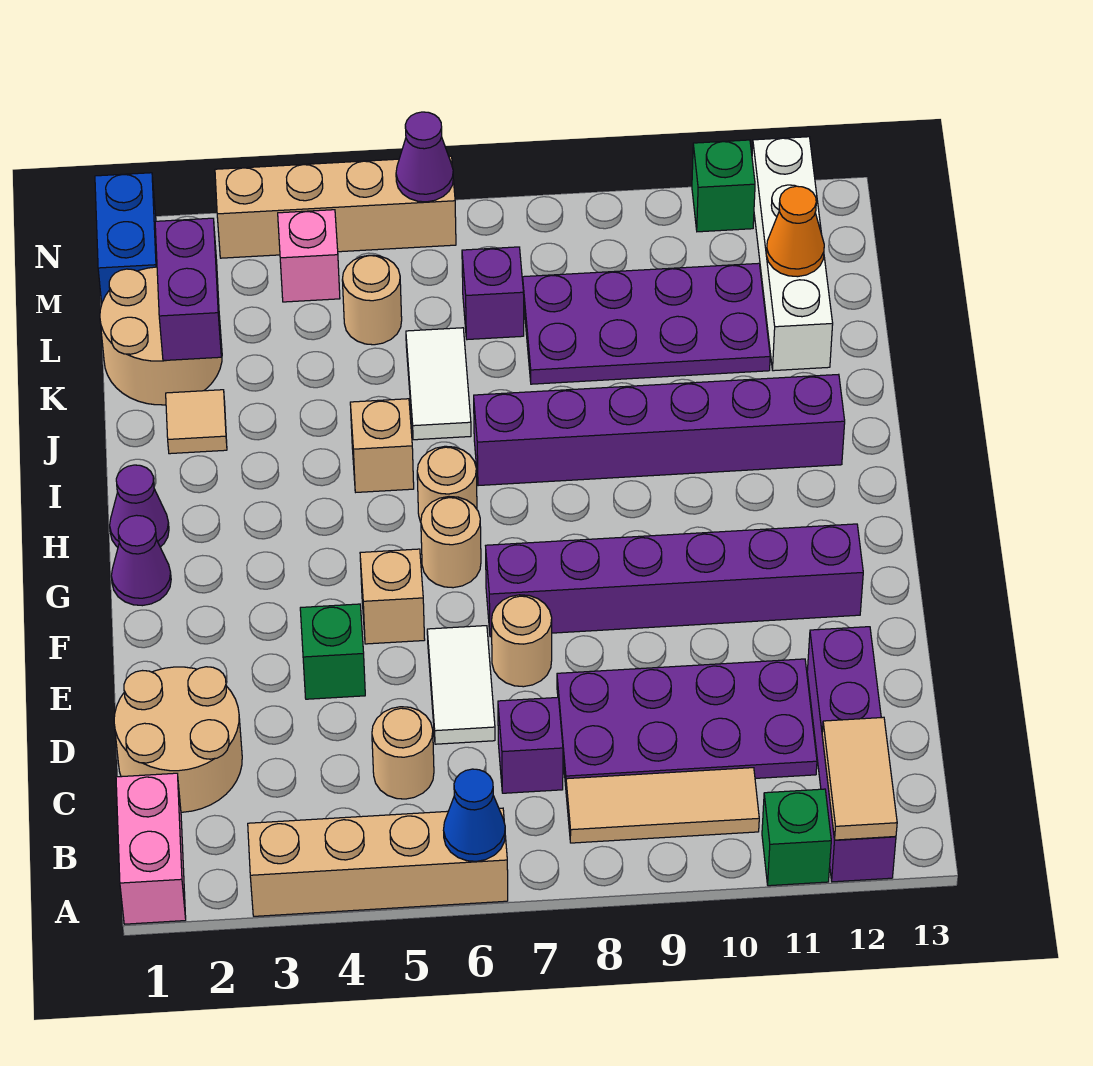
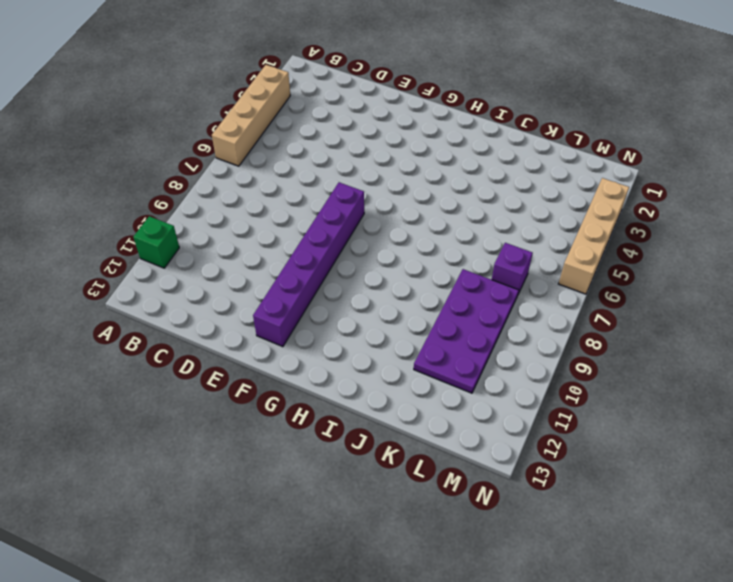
none -> pink 1x2 brick [116,773,186,924]
none -> purple 1x4 brick [807,627,896,882]
none -> tan 1x3 tile [566,768,759,843]
none -> tan 2x2 round brick [114,667,242,812]

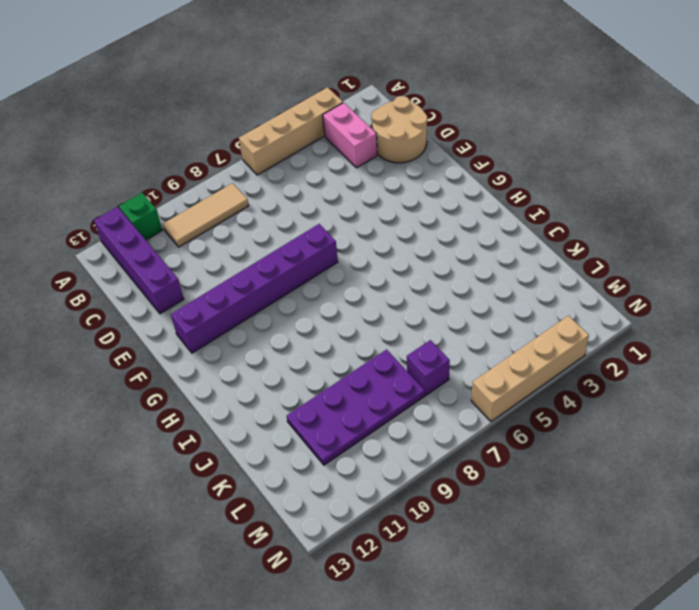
pink 1x2 brick [323,103,377,168] -> pink 1x2 brick moved to [116,773,186,924]
none -> tan 1x1 round brick [372,707,434,799]
none -> purple 1x1 brick [498,697,563,793]
none -> purple 2x4 plate [557,659,817,786]
none -> white 1x2 tile [427,626,495,744]

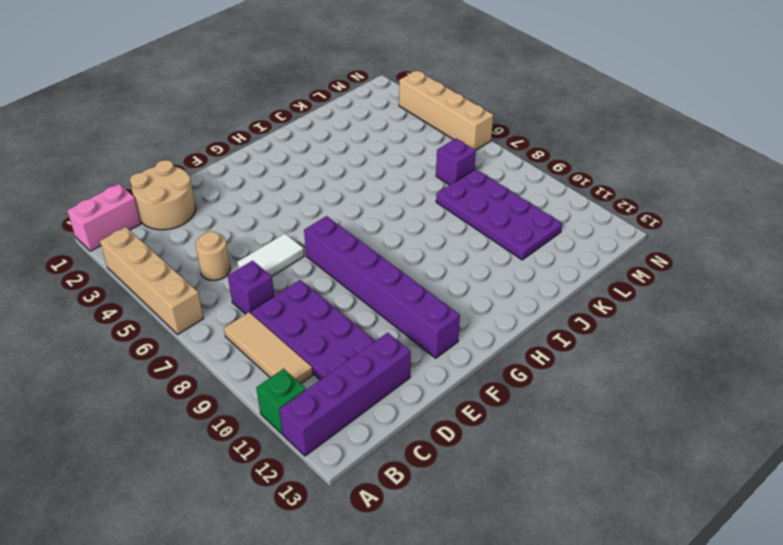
none -> green 1x1 brick [300,604,365,699]
none -> tan 1x1 round brick [492,595,552,687]
none -> tan 1x1 brick [360,549,425,644]
none -> purple 1x1 cone [111,515,171,606]

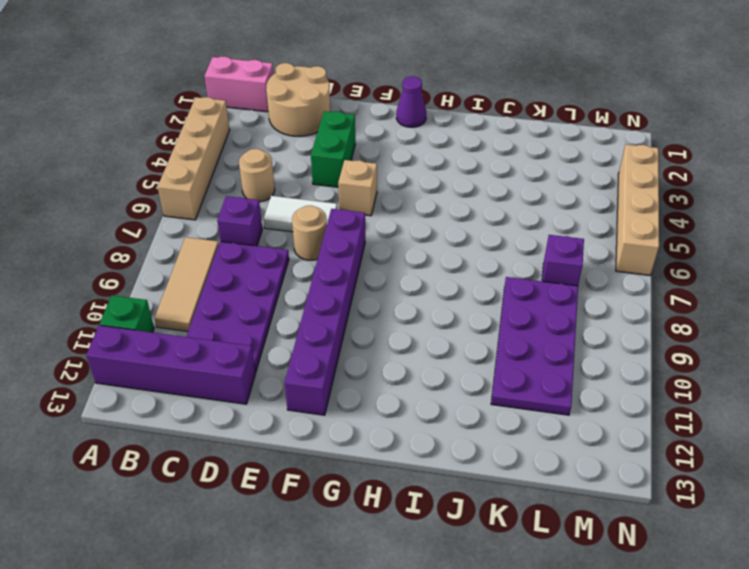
green 1x2 brick [311,111,355,187] -> green 1x1 brick [300,604,365,699]
none -> tan 1x1 round brick [421,497,481,588]
none -> purple 1x1 cone [110,465,169,547]
none -> tan 1x1 round brick [417,446,477,522]
none -> tan 1x1 brick [350,399,414,492]

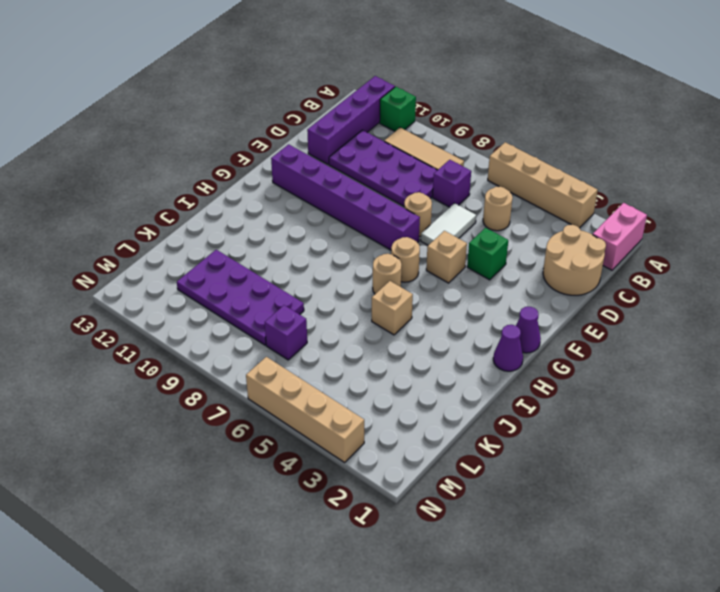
none -> purple 1x6 brick [474,374,845,486]
none -> tan 1x1 tile [166,390,227,454]
none -> white 1x2 tile [406,328,471,440]
none -> tan 2x2 round brick [100,267,222,405]

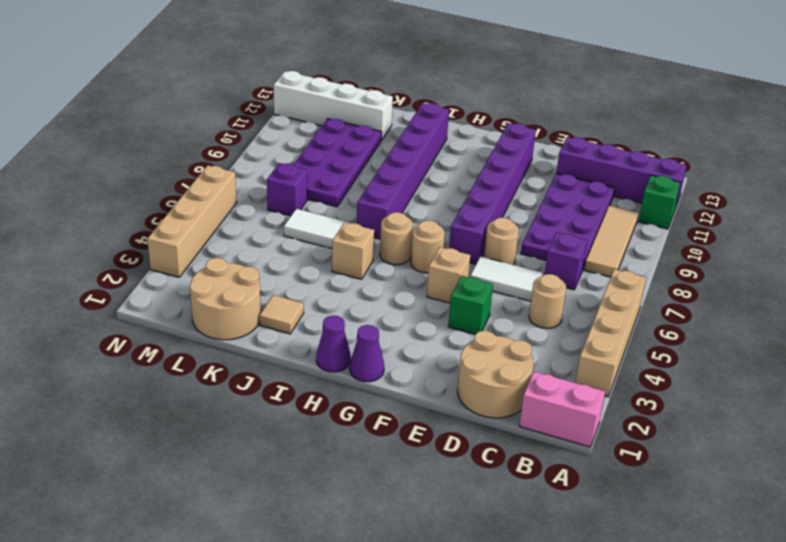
none -> tan 1x1 round brick [342,255,402,345]
none -> blue 1x2 brick [95,173,157,302]
none -> pink 1x1 brick [278,210,340,302]
none -> green 1x1 brick [692,140,755,232]

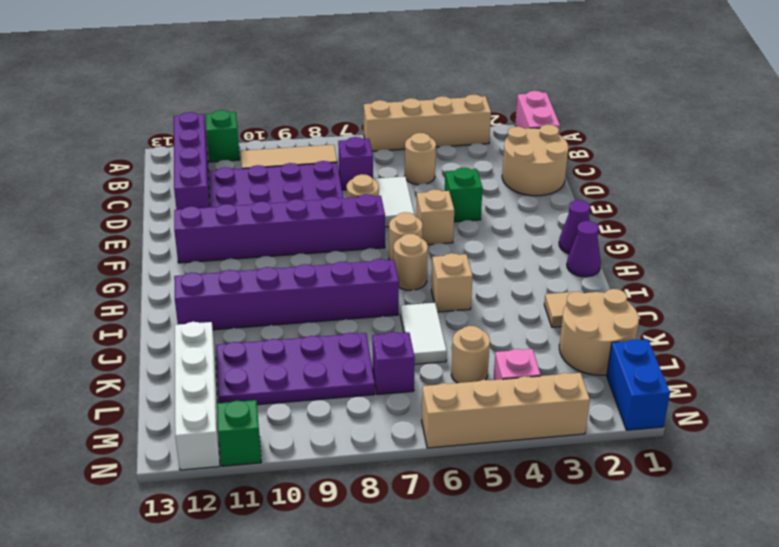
none -> blue 1x1 cone [443,769,505,861]
none -> tan 1x2 tile [822,717,897,840]
none -> purple 1x2 brick [155,218,221,361]
none -> orange 1x1 cone [766,186,824,277]

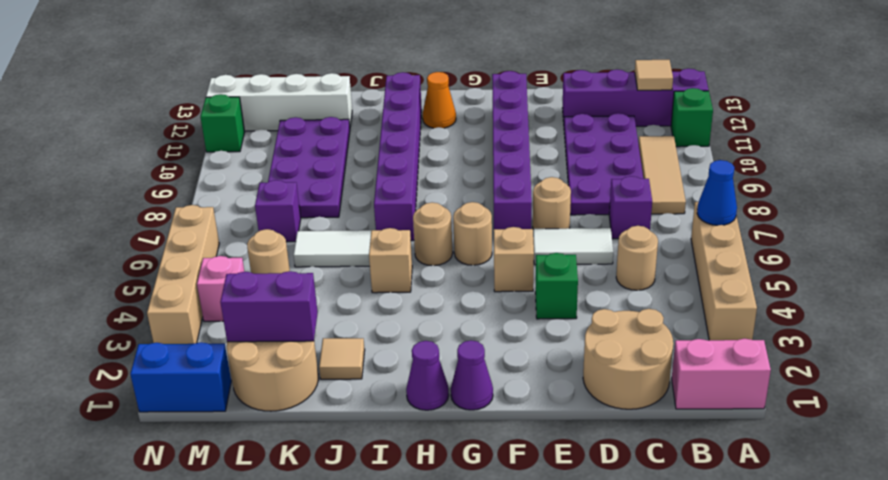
tan 1x1 tile [635,60,673,90] -> tan 1x2 tile [822,717,897,840]
orange 1x1 cone [423,72,456,128] -> orange 1x1 cone moved to [766,186,824,277]
none -> purple 1x1 cone [396,112,453,202]

